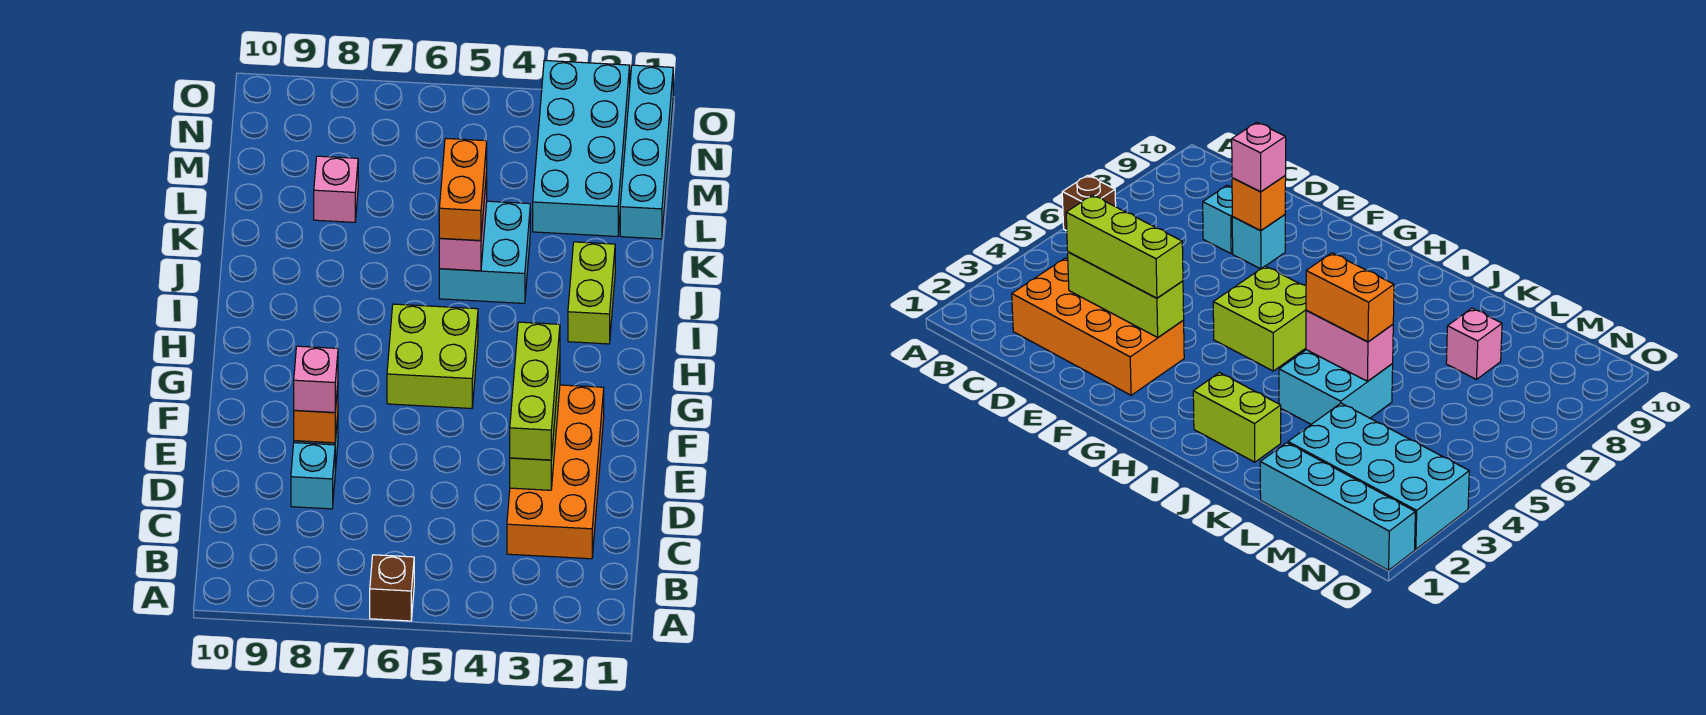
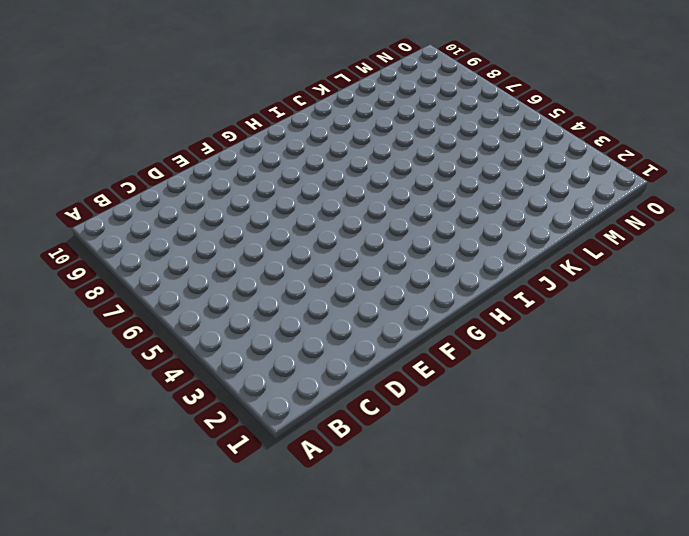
none -> brown 1x1 brick [370,555,414,621]
none -> orange 2x4 brick [507,385,604,559]
none -> cyan 1x1 brick [291,443,335,509]

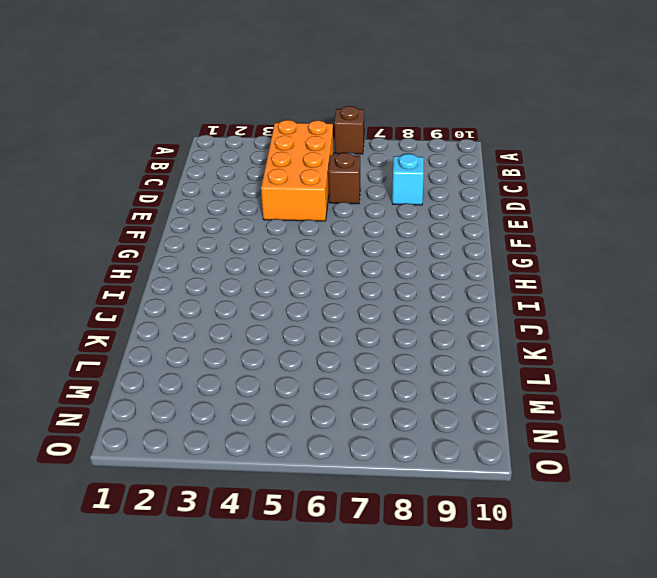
orange 2x4 brick [261,120,334,221] -> orange 2x4 brick moved to [507,385,604,559]
brown 1x1 brick [329,153,360,204] -> none
none -> cyan 1x1 brick [1232,215,1285,269]
none -> lime 2x2 brick [387,304,478,409]
none -> lime 1x2 brick [568,242,615,344]

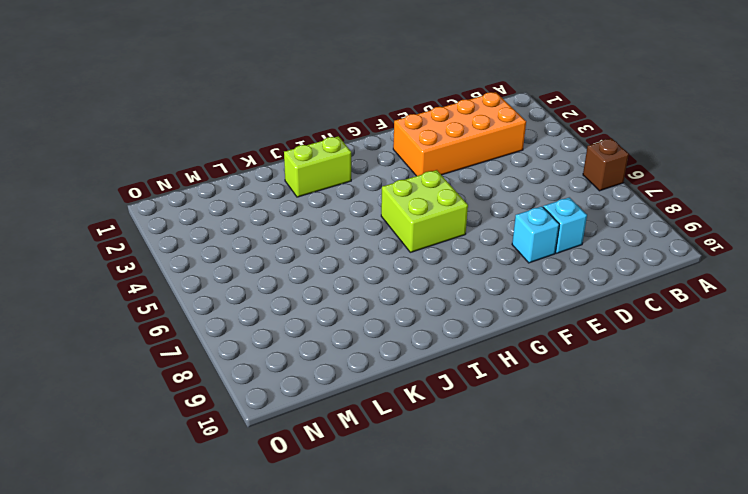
none -> cyan 2x2 brick [439,201,530,303]
none -> cyan 1x4 brick [620,65,673,239]
none -> cyan 2x4 brick [533,60,630,237]

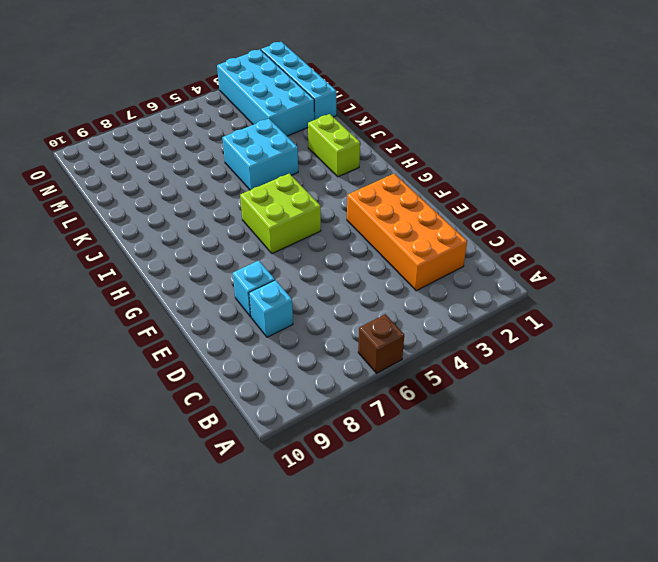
none -> pink 1x1 brick [314,156,358,222]
none -> lime 1x3 brick [510,360,560,490]
none -> orange 1x1 brick [294,386,338,443]

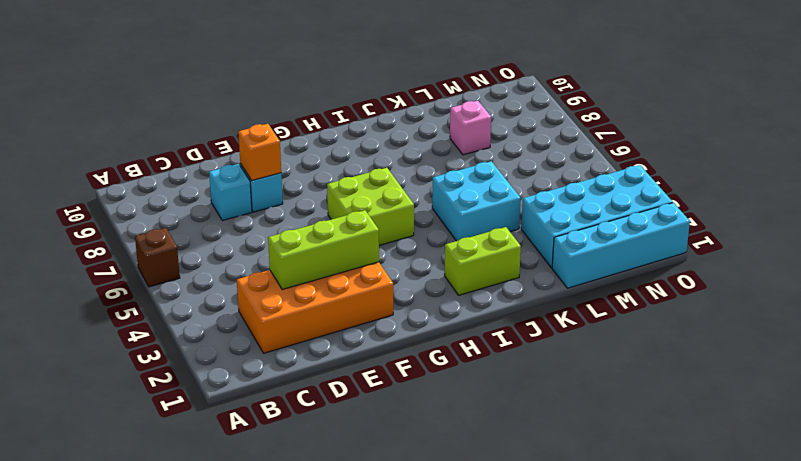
none -> pink 1x2 brick [439,174,487,271]
none -> lime 1x3 brick [510,322,560,460]
none -> pink 1x1 brick [294,346,338,413]

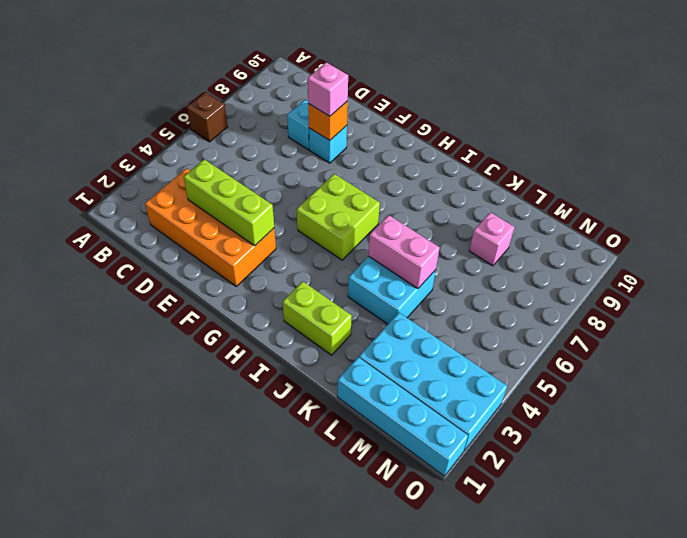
none -> lime 1x3 brick [510,322,560,460]
none -> orange 1x2 brick [439,138,487,241]

